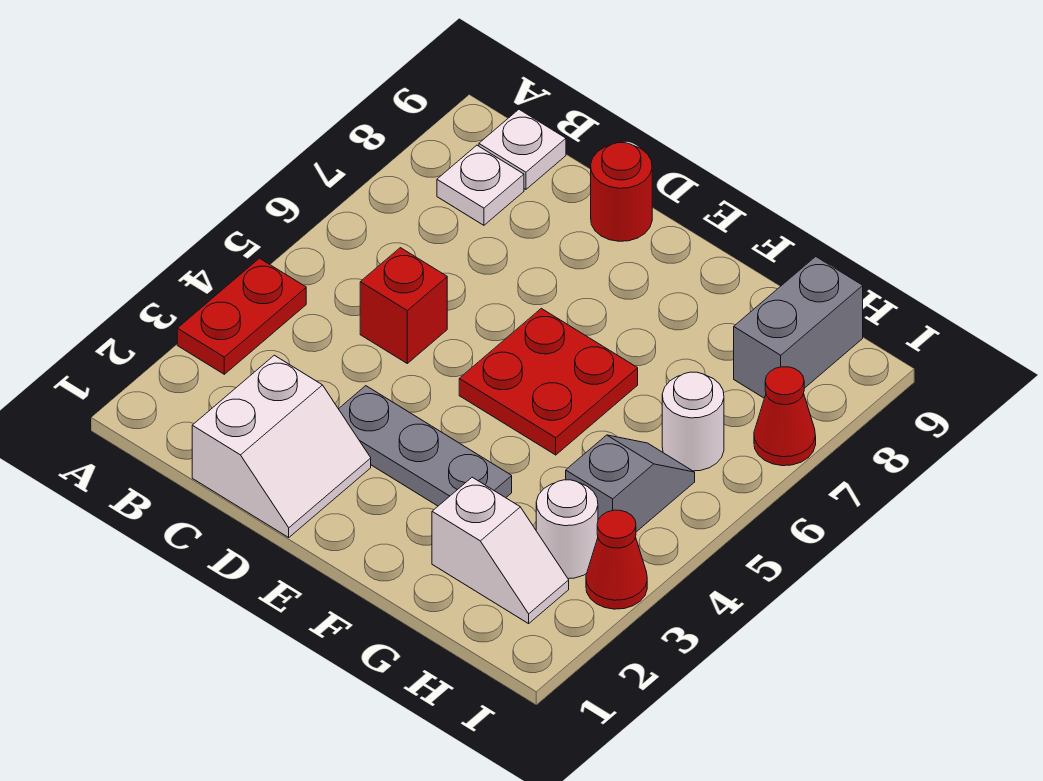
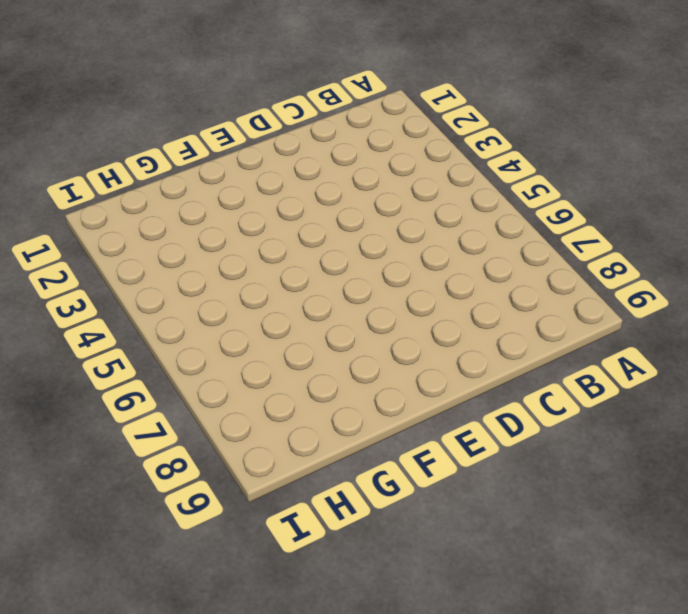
none -> red 1x2 plate [177,258,306,374]
none -> white 1x1 plate [437,145,524,225]
none -> white 1x1 plate [479,110,566,189]

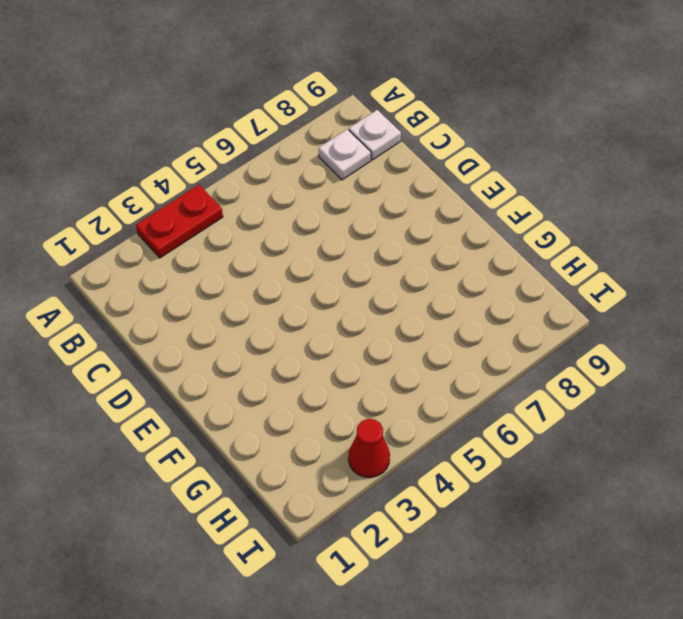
none -> white 2x2 slope [192,355,371,537]
none -> red 1x1 brick [360,248,447,363]
none -> grey 1x3 plate [339,386,512,506]

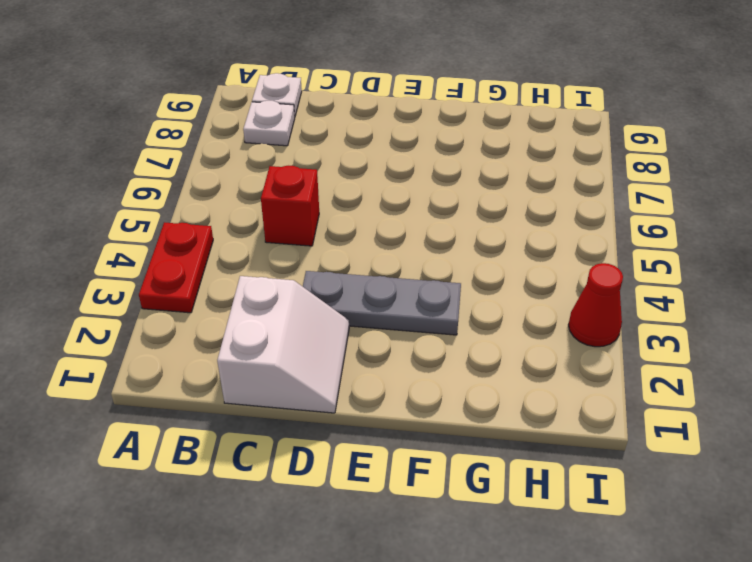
none -> red 1x1 round brick [591,143,652,241]
none -> red 2x2 plate [459,308,638,455]
none -> white 1x2 slope [432,477,569,624]

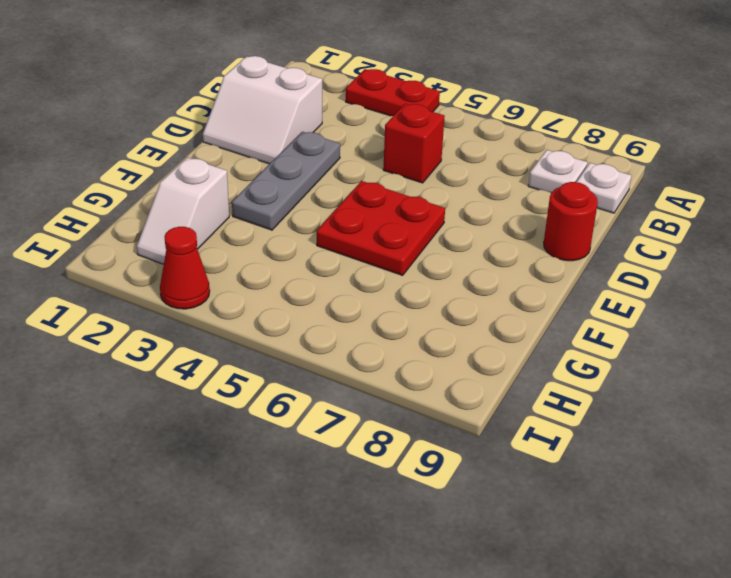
none -> white 1x1 round brick [536,480,598,579]
none -> grey 1x2 slope [566,435,695,532]
none -> white 1x1 round brick [662,372,724,471]

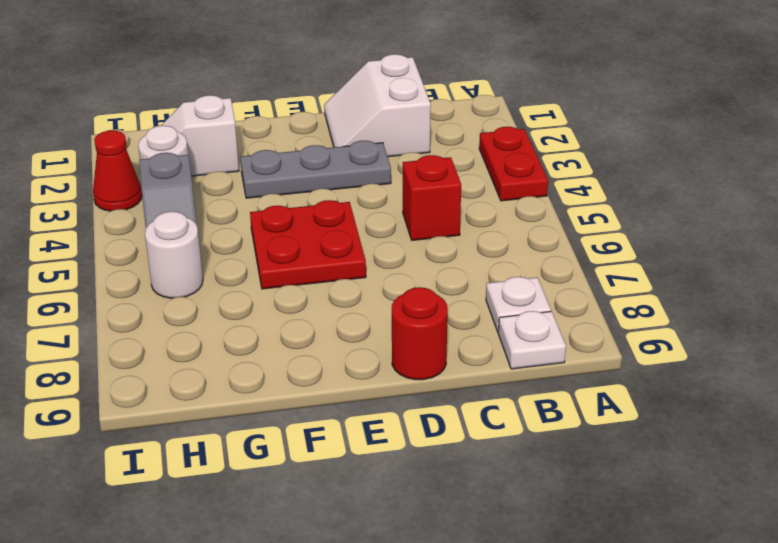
none -> grey 1x2 brick [734,257,863,398]
none -> red 1x1 cone [754,367,816,466]

